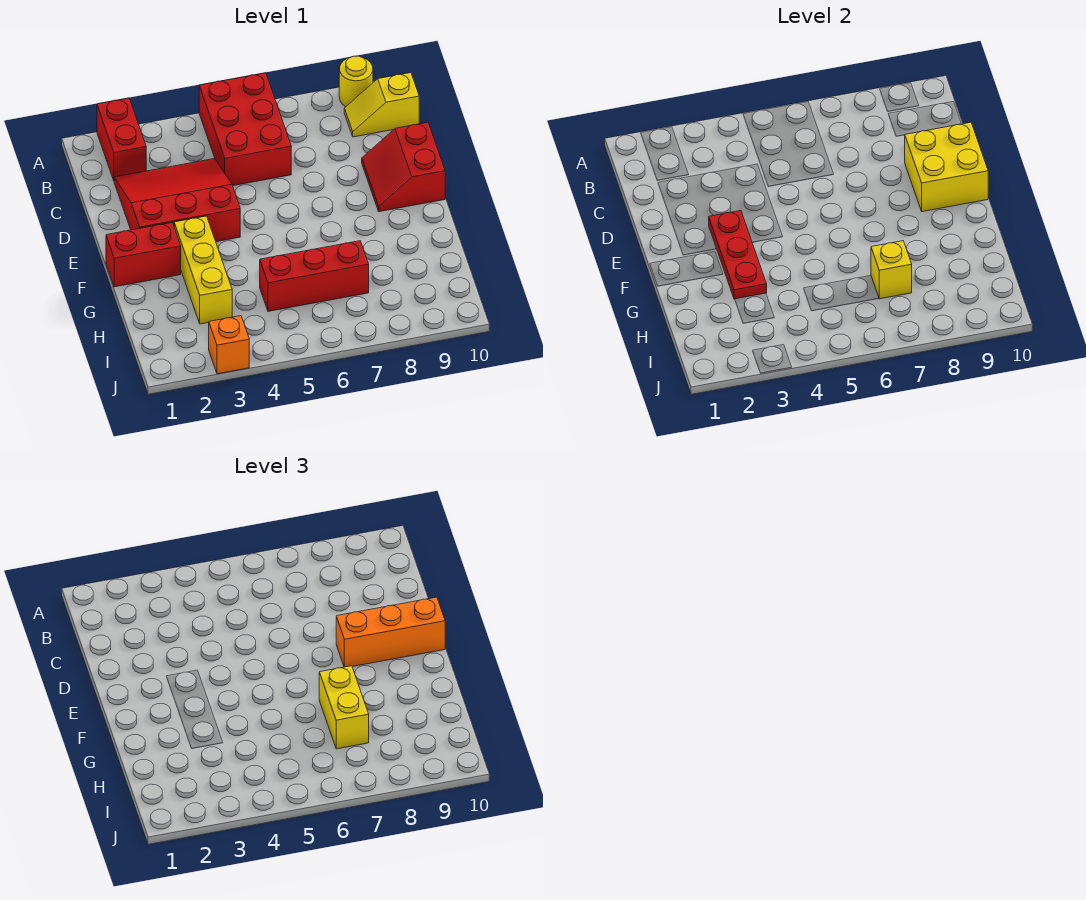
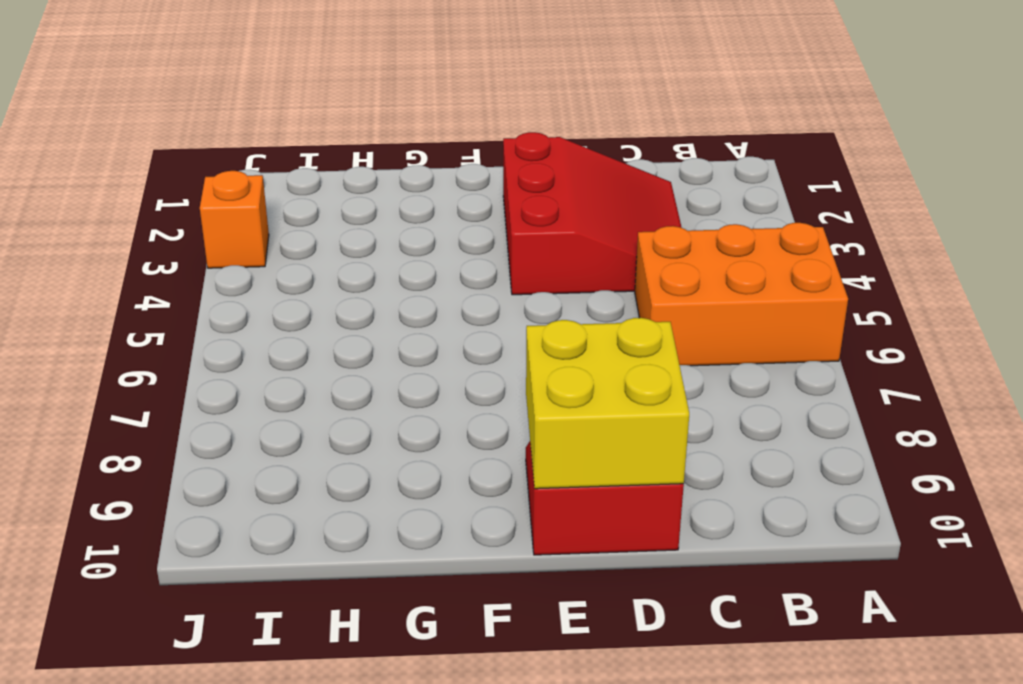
orange 2x3 brick [635,223,848,366] -> red 2x3 brick [199,73,291,186]
none -> red 1x2 brick [97,98,146,180]
none -> yellow 1x1 round brick [339,56,373,107]
none -> yellow 1x2 slope [344,73,419,137]

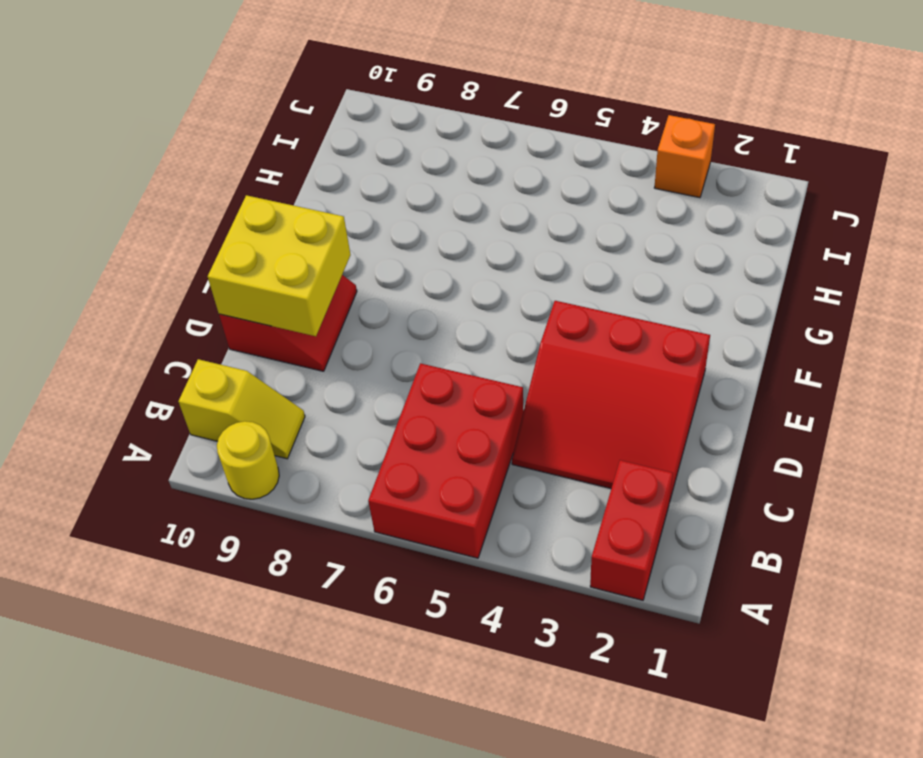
none -> red 1x2 brick [106,223,181,287]
none -> yellow 1x3 brick [174,216,232,324]
none -> red 1x3 brick [260,241,369,311]

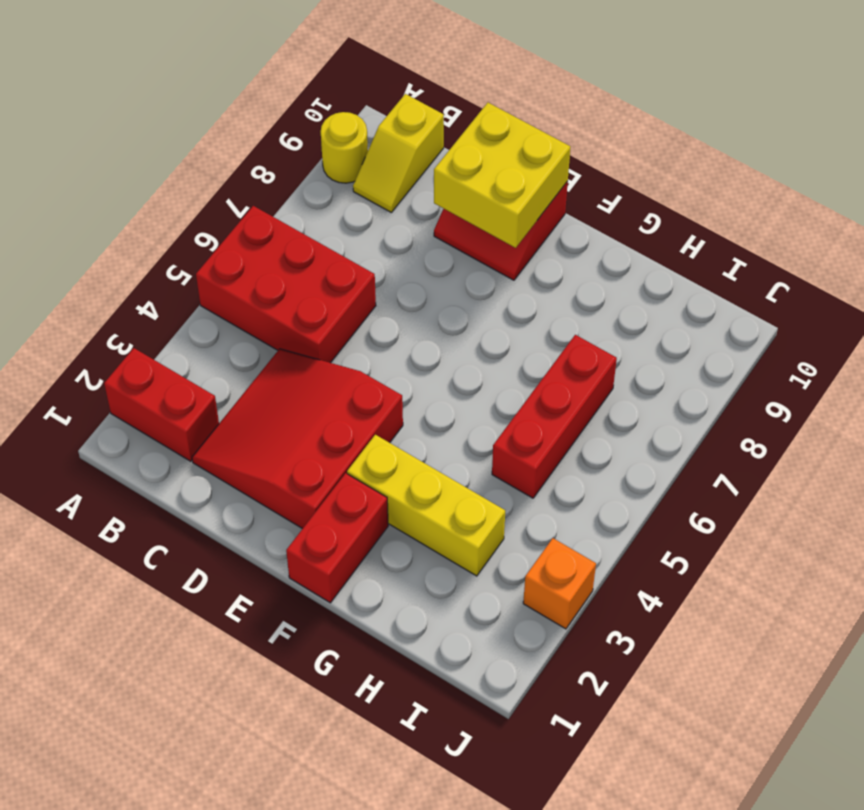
none -> red 1x3 plate [709,211,767,299]
none -> yellow 1x1 brick [871,241,912,299]
none -> orange 1x3 brick [336,597,445,667]

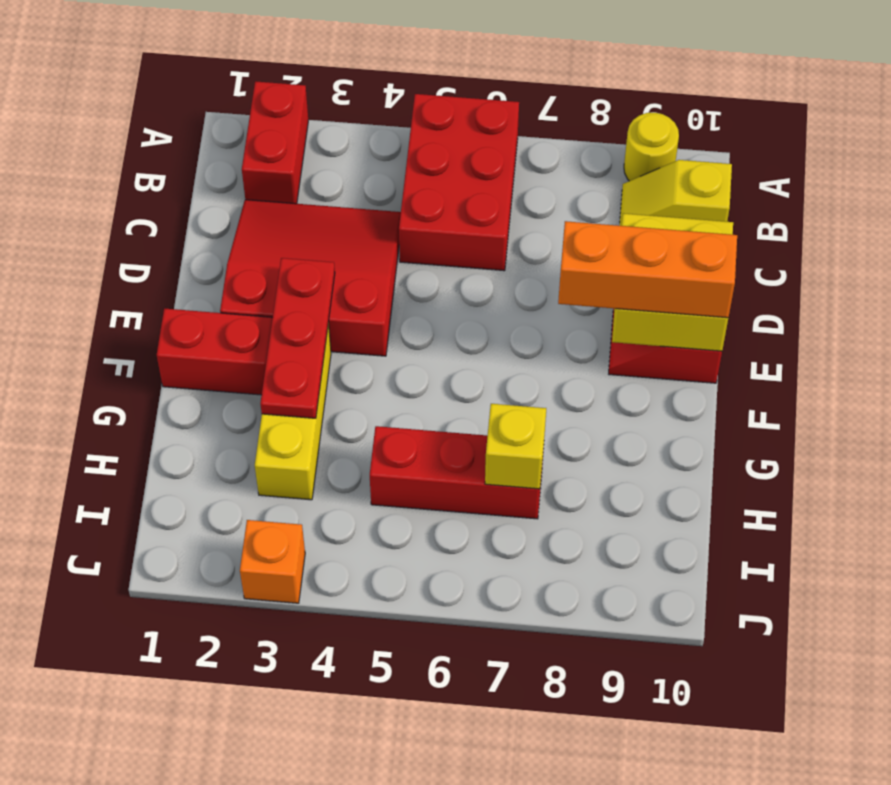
none -> yellow 1x2 brick [319,666,369,749]

